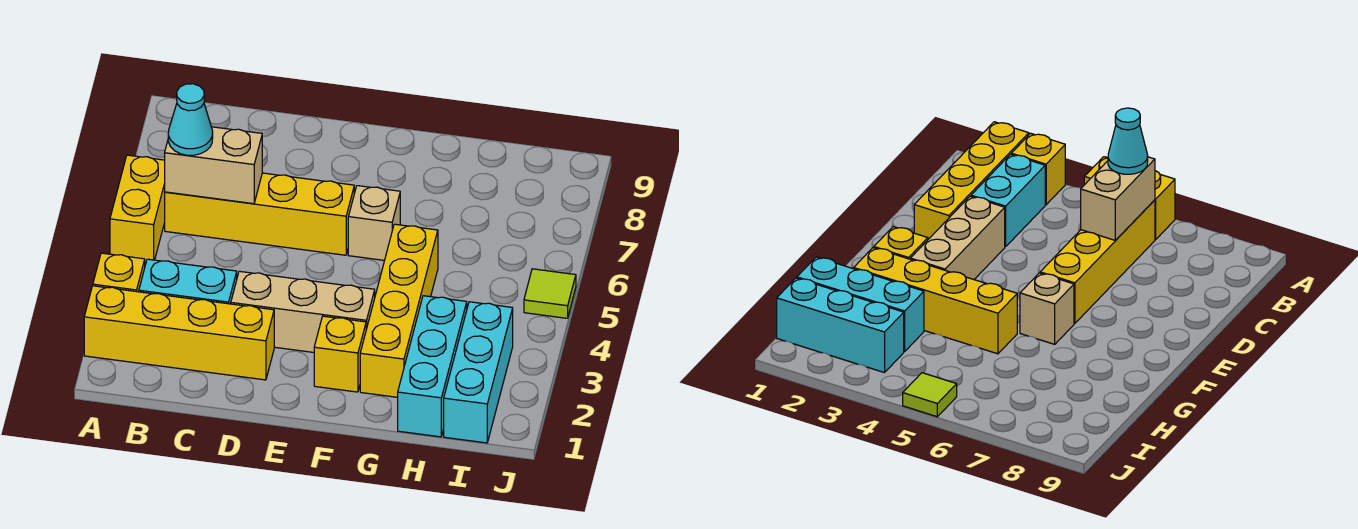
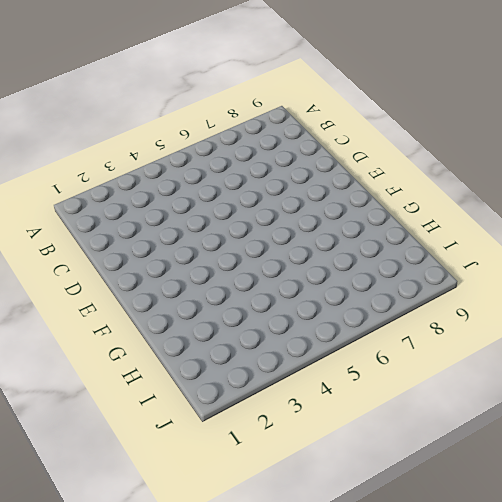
none -> yellow 1x4 brick [84,286,274,380]
none -> yellow 1x1 brick [93,253,145,292]
none -> yellow 1x2 brick [110,155,165,263]

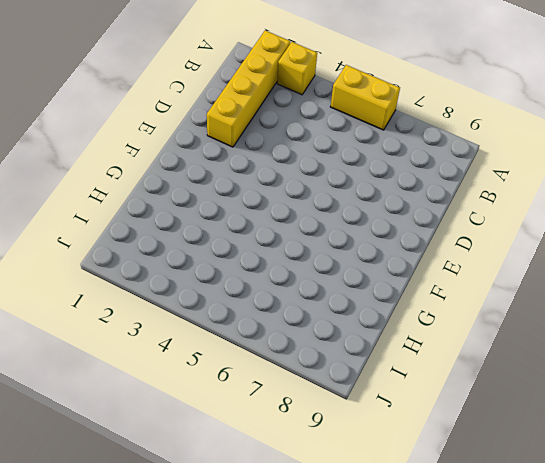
none -> cyan 1x2 brick [139,259,237,304]
none -> yellow 1x4 brick [165,173,354,255]
none -> tan 1x3 brick [231,271,375,352]

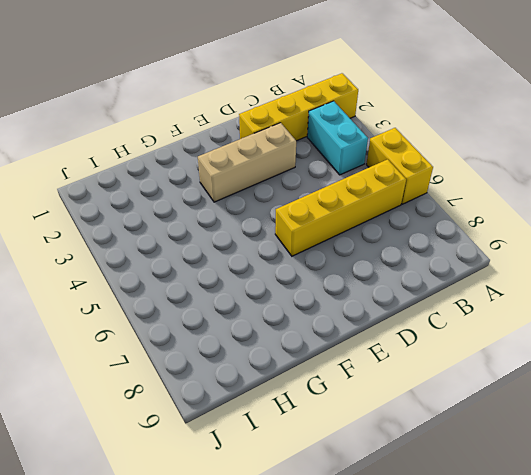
cyan 1x2 brick [307,101,368,175] -> cyan 1x2 brick turned to [139,259,237,304]
none -> yellow 1x1 brick [93,253,145,292]
none -> yellow 1x1 brick [314,316,366,392]
none -> tan 1x1 brick [348,186,400,260]

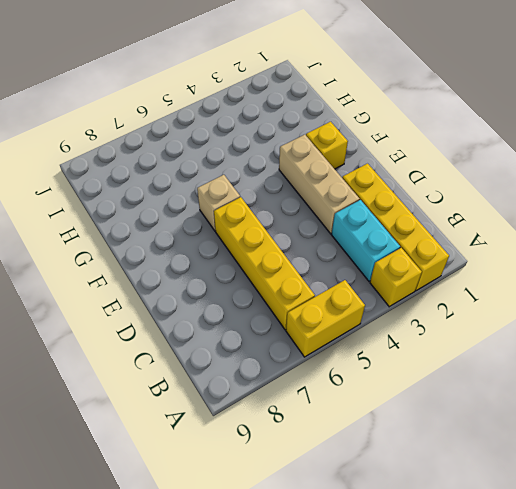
none -> yellow 1x4 brick [360,224,438,397]
none -> cyan 1x3 brick [398,296,467,437]
none -> cyan 1x3 brick [444,302,513,443]

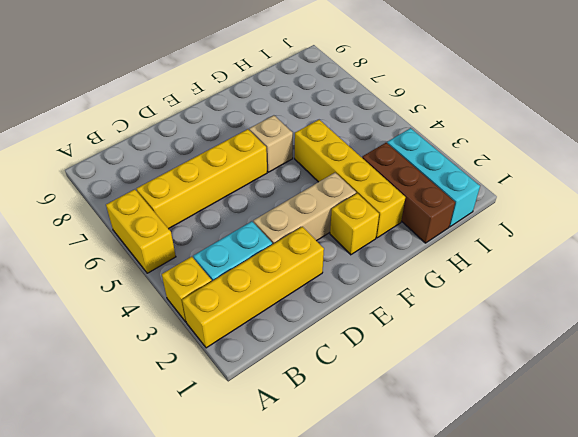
brown 1x3 brick [362,143,455,243] -> cyan 1x3 brick [398,296,467,437]
none -> lime 1x1 tile [524,269,576,318]
none -> tan 1x2 brick [165,127,262,204]
none -> cyan 1x1 cone [168,84,213,155]

